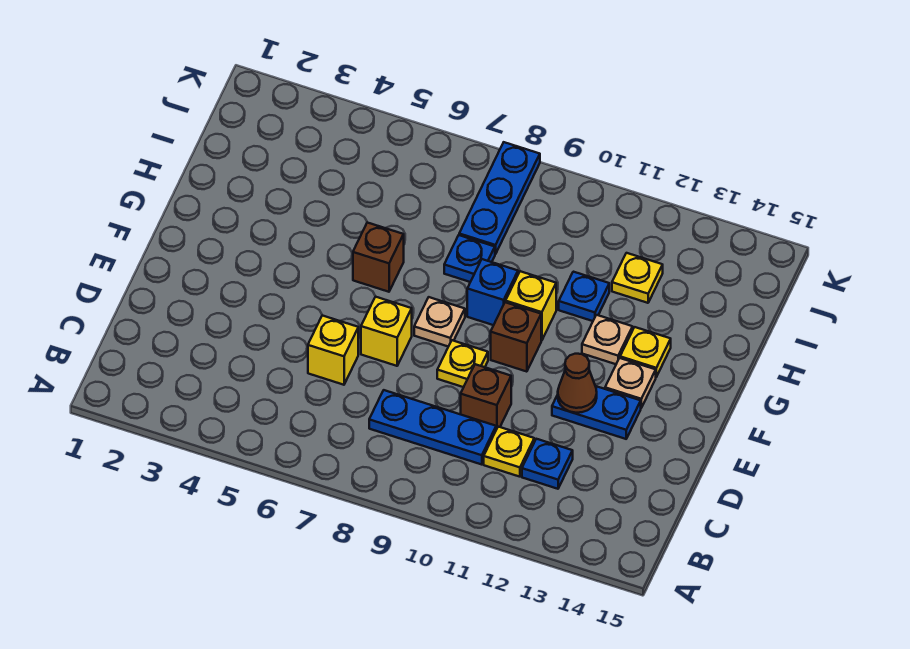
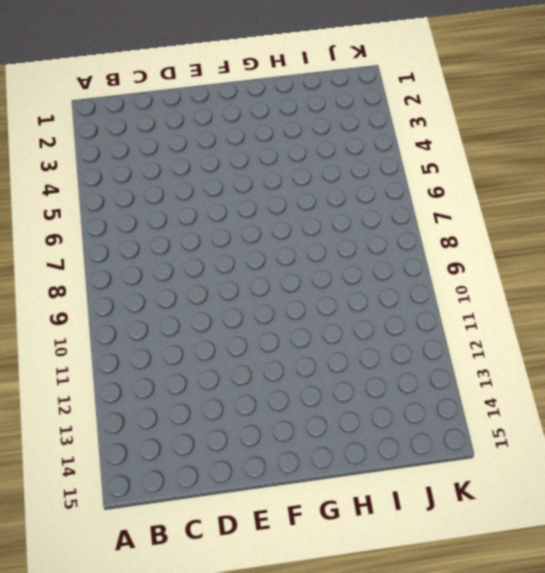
none -> blue 1x3 plate [369,390,496,465]
none -> yellow 1x1 plate [484,427,534,477]
none -> blue 1x1 plate [522,439,573,489]

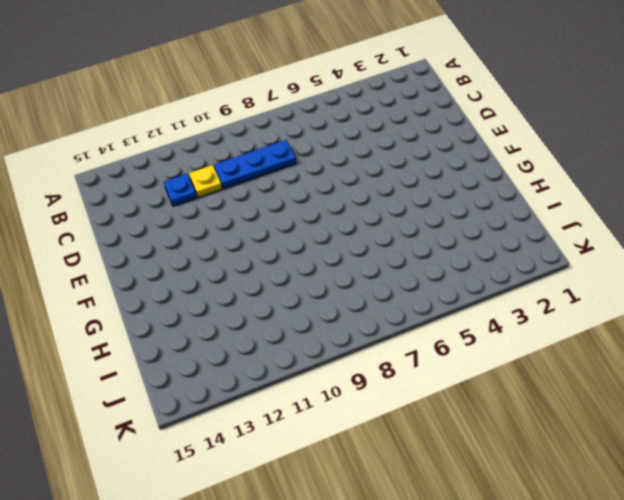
none -> yellow 1x1 brick [308,316,358,385]
none -> brown 1x1 brick [461,364,511,429]
none -> yellow 1x1 brick [361,297,412,366]

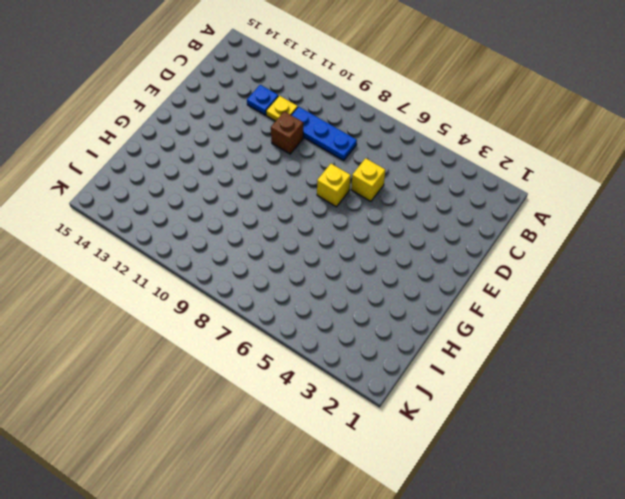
none -> yellow 1x1 plate [437,340,488,387]
none -> blue 1x2 plate [552,386,641,439]
none -> tan 1x1 plate [414,297,465,347]

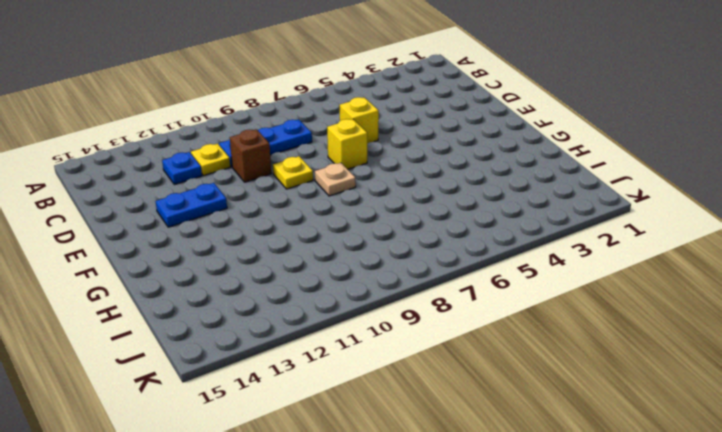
none -> brown 1x1 brick [491,302,541,372]
none -> tan 1x1 plate [605,358,656,408]
none -> brown 1x1 brick [353,223,404,292]

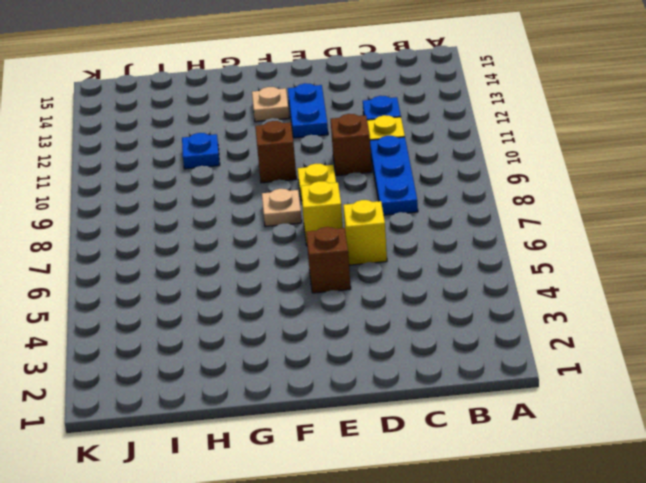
brown 1x1 brick [306,227,351,293] -> brown 1x1 brick moved to [353,223,404,292]
none -> blue 1x1 brick [467,259,518,325]
none -> yellow 1x1 brick [506,271,556,341]
none -> tan 1x1 plate [582,315,633,364]

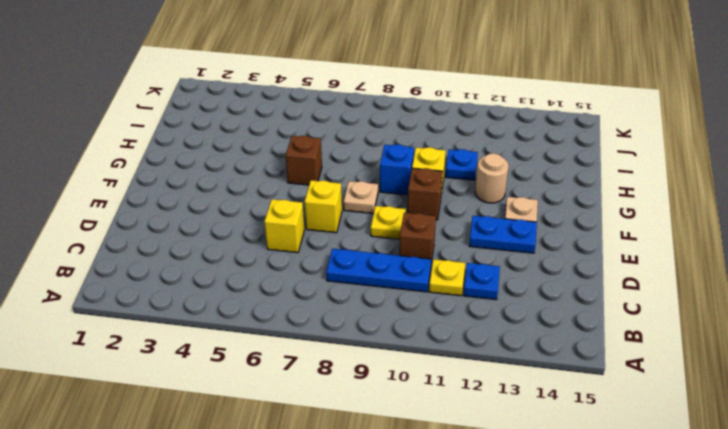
tan 1x1 round brick [475,153,509,203] -> tan 1x1 plate [582,315,633,364]
none -> yellow 1x1 plate [620,327,671,377]
none -> blue 1x1 plate [444,235,495,282]
none -> blue 1x3 plate [459,142,540,254]

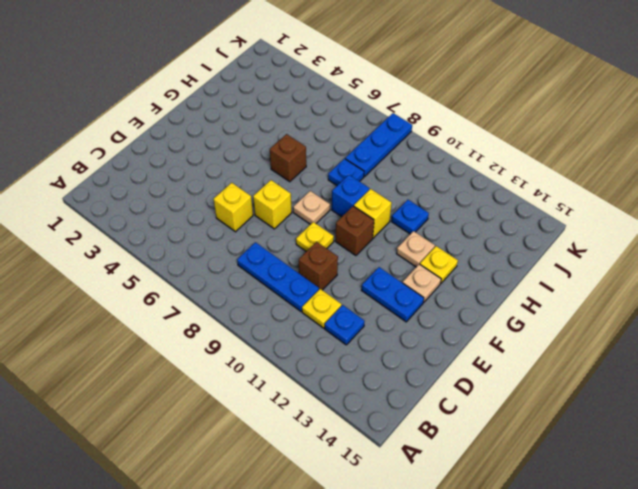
none -> yellow 1x1 plate [612,253,663,303]
none -> brown 1x1 cone [558,354,597,413]

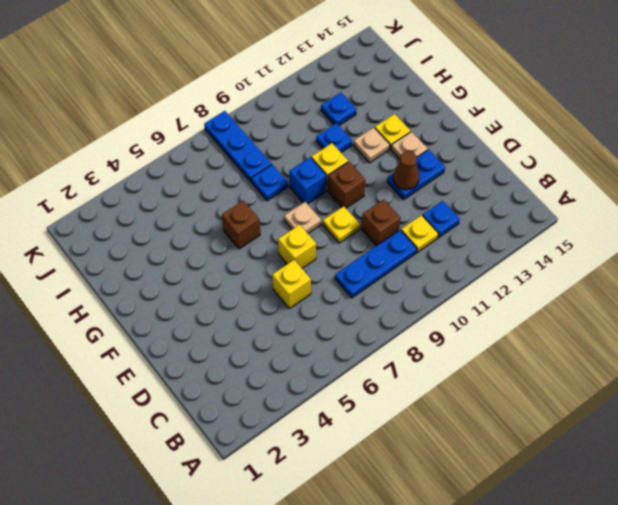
blue 1x1 plate [321,93,357,125] -> yellow 1x1 plate [612,253,663,303]

